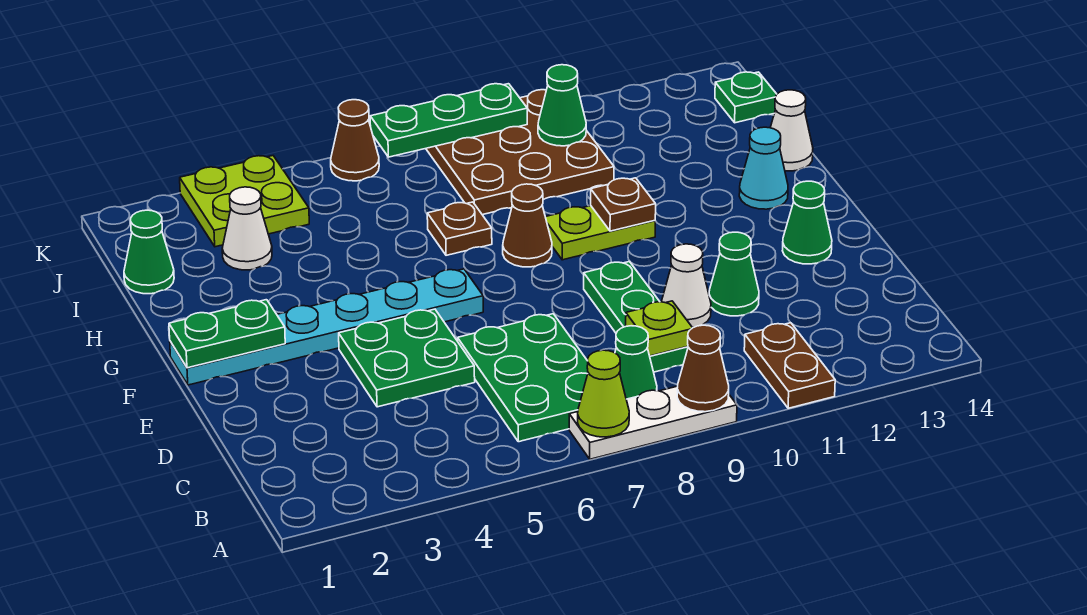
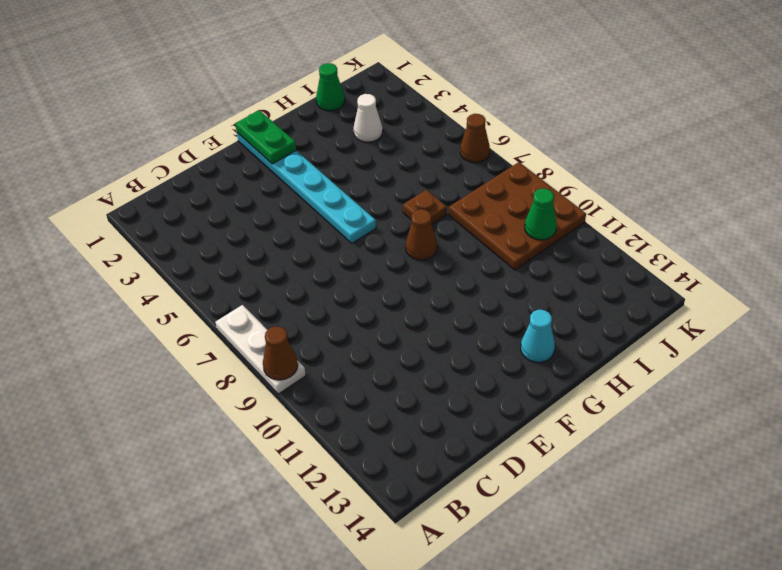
none -> brown 1x2 plate [744,323,835,408]
none -> green 2x3 plate [458,314,588,442]
none -> green 1x1 cone [615,326,657,399]

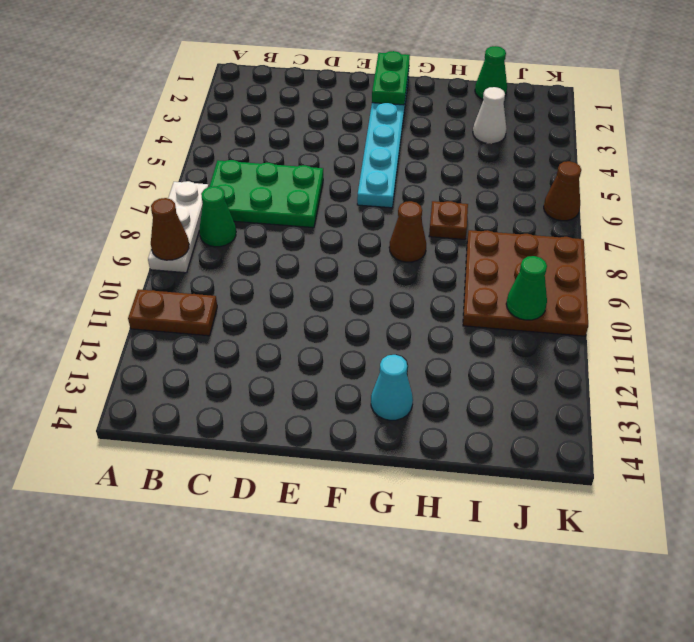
none -> green 1x3 plate [584,261,688,372]
none -> green 2x2 plate [339,309,475,407]
none -> white 1x1 cone [661,244,711,328]

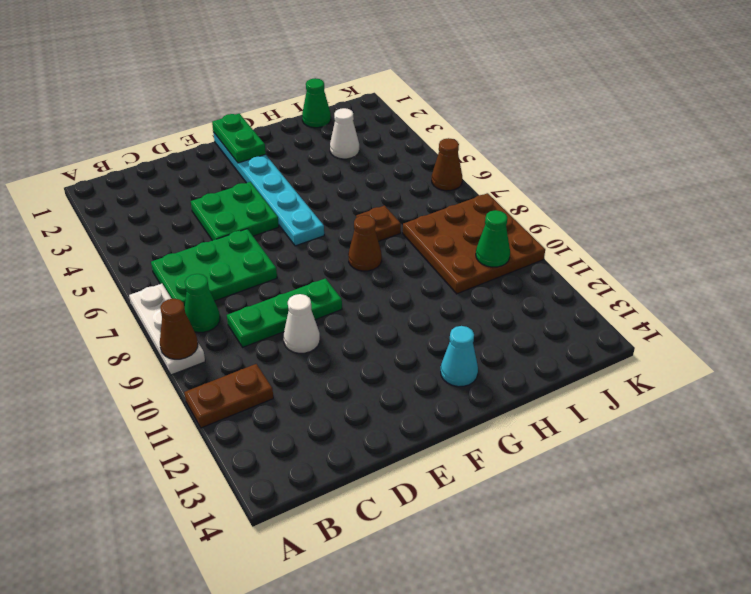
none -> green 1x1 cone [709,232,759,316]
none -> green 1x1 cone [782,181,832,264]
none -> lime 1x2 plate [546,206,655,260]

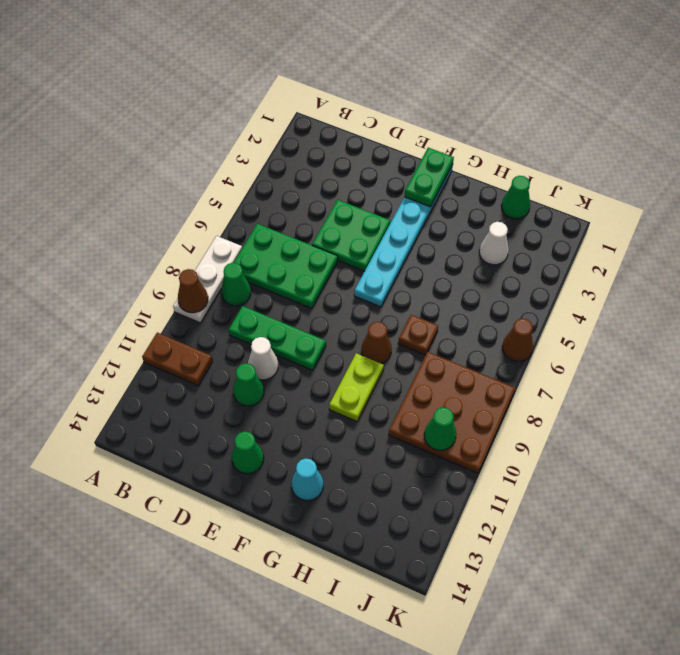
none -> white 1x1 cone [770,90,813,171]
none -> lime 2x2 plate [180,156,309,247]
none -> green 1x1 plate [715,72,777,123]

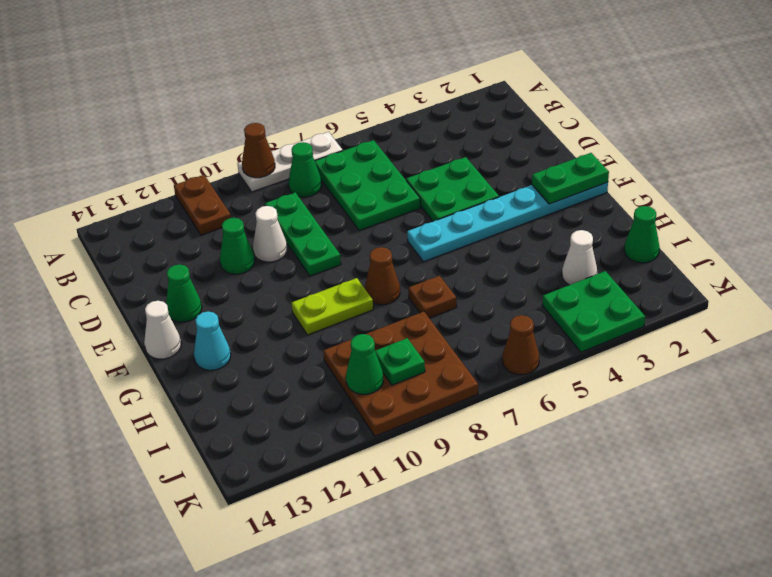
white 1x1 cone [144,301,181,359] -> white 1x1 cone moved to [770,90,813,171]
green 2x2 plate [542,271,645,352] -> lime 2x2 plate [180,156,309,247]
green 1x1 plate [375,338,425,385] -> green 1x1 plate moved to [715,72,777,123]
none -> lime 1x1 cone [578,350,629,437]
none -> lime 1x1 plate [626,301,692,356]
none -> brown 1x1 plate [591,178,656,231]

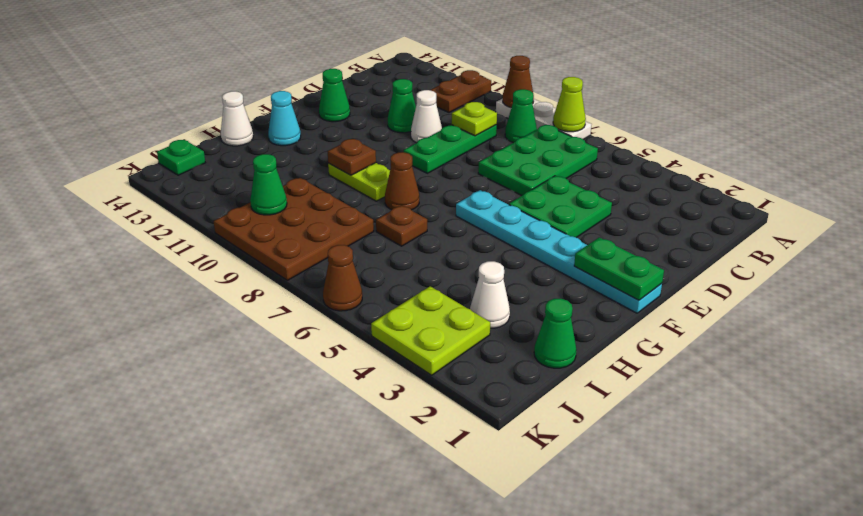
none -> green 1x3 plate [370,84,527,157]

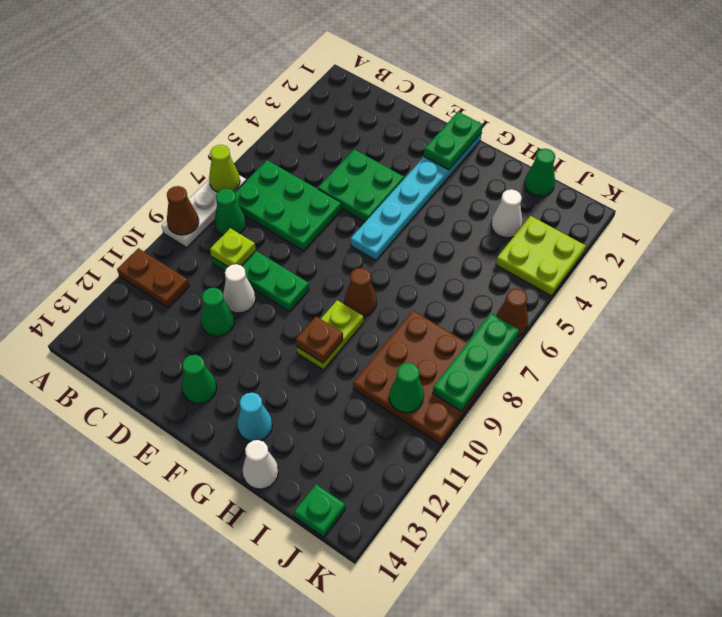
none -> brown 1x1 plate [427,202,492,255]

